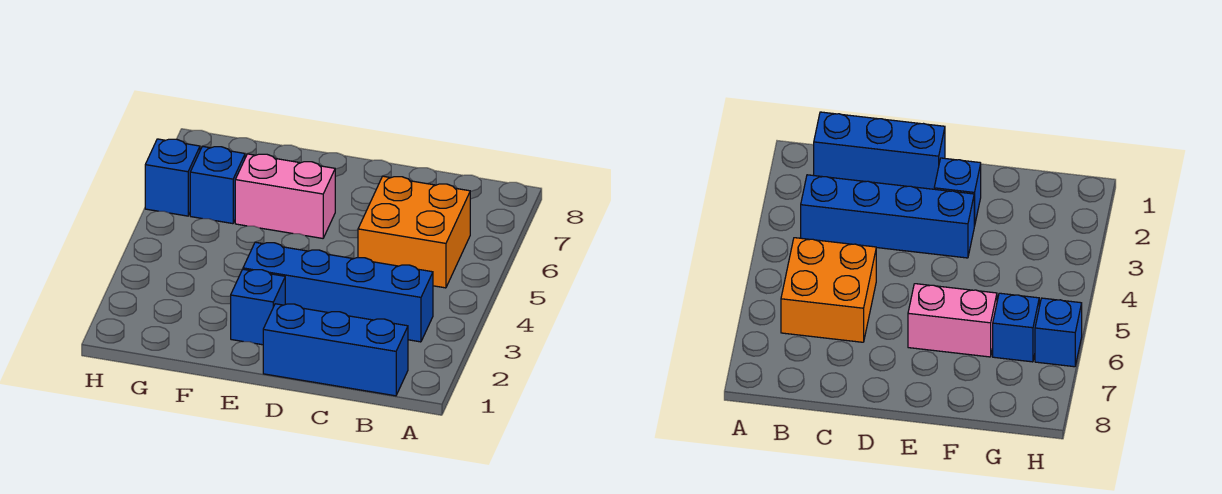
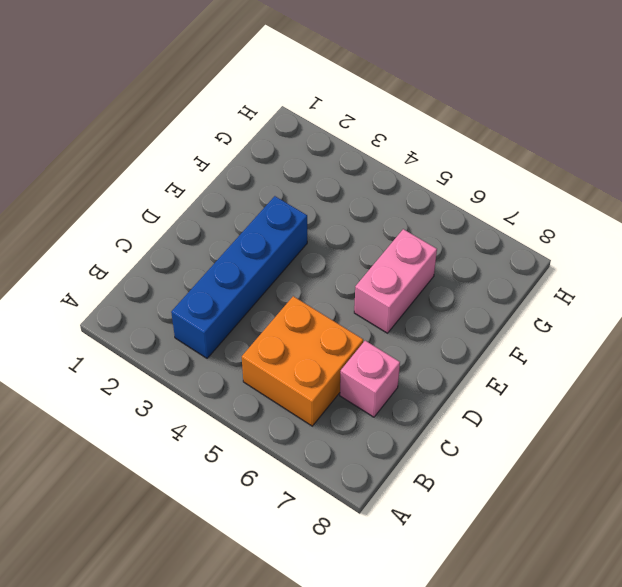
pink 1x1 brick [340,341,400,417] -> none
none -> blue 1x3 brick [263,304,408,396]
none -> blue 1x1 brick [231,269,285,345]

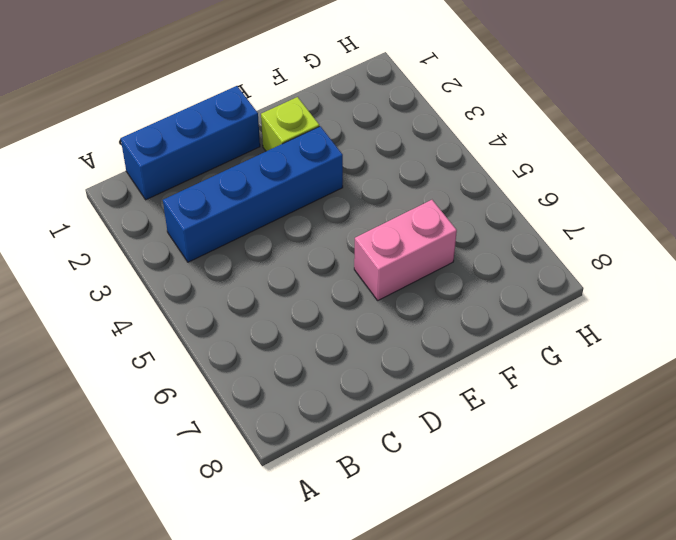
lime 1x1 brick [261,97,319,151] -> blue 1x1 brick [231,269,285,345]
none -> orange 2x2 brick [358,176,470,288]
none -> blue 1x1 brick [190,146,245,224]

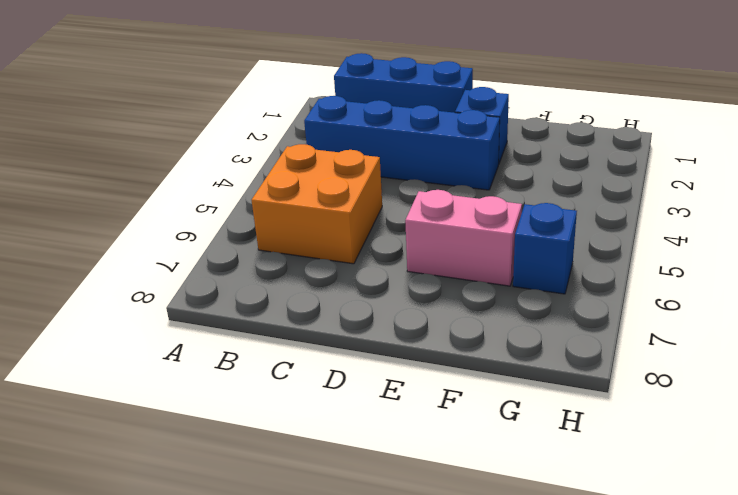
none -> blue 1x1 brick [145,139,200,216]

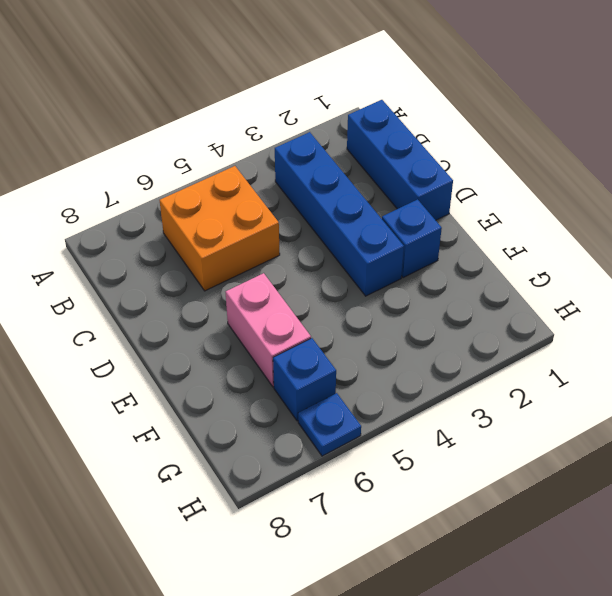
blue 1x1 plate [298,393,361,456] -> blue 1x1 brick [145,139,200,216]

